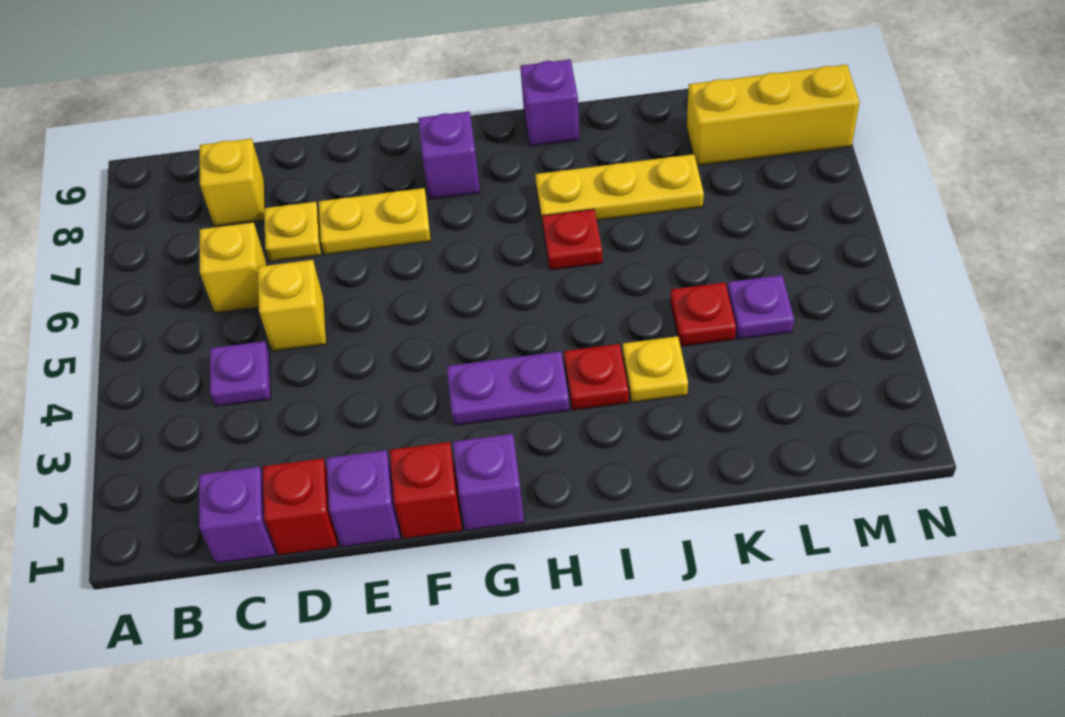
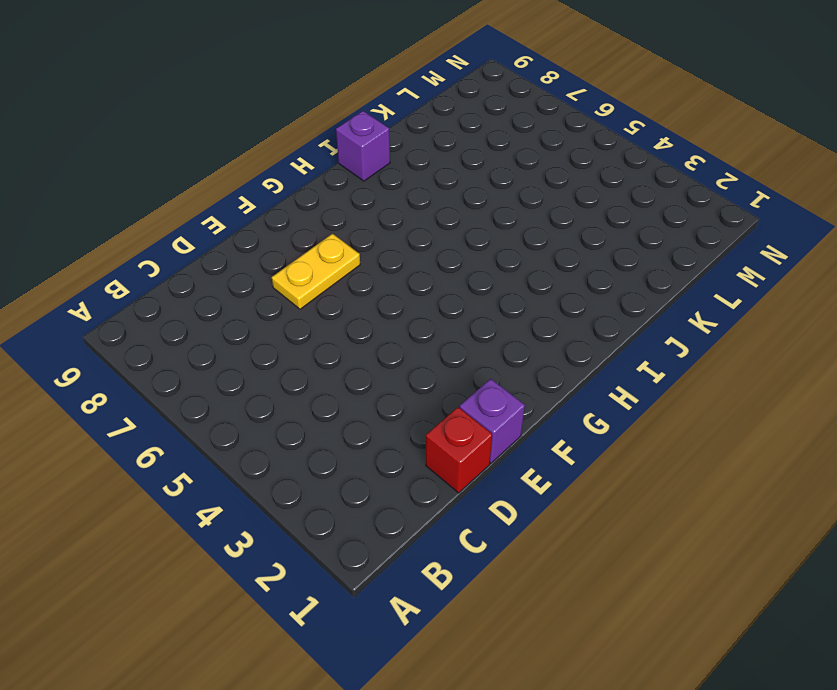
none -> purple 1x1 brick [199,467,275,563]
none -> purple 1x1 plate [210,341,271,407]
none -> yellow 1x1 brick [199,222,267,313]

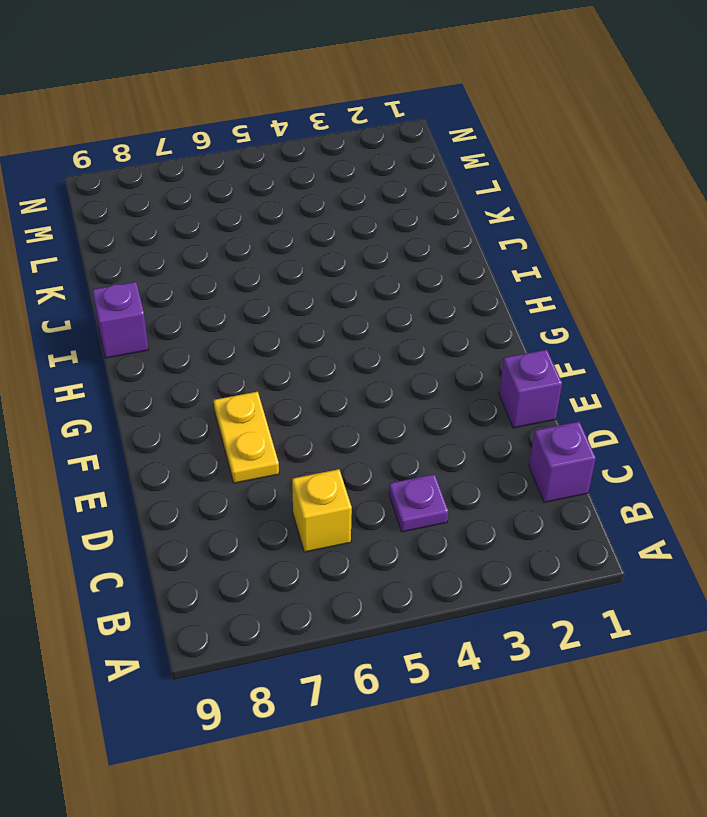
none -> yellow 1x1 brick [199,138,265,226]
none -> red 1x1 brick [263,458,338,555]
none -> yellow 1x1 brick [258,260,327,351]

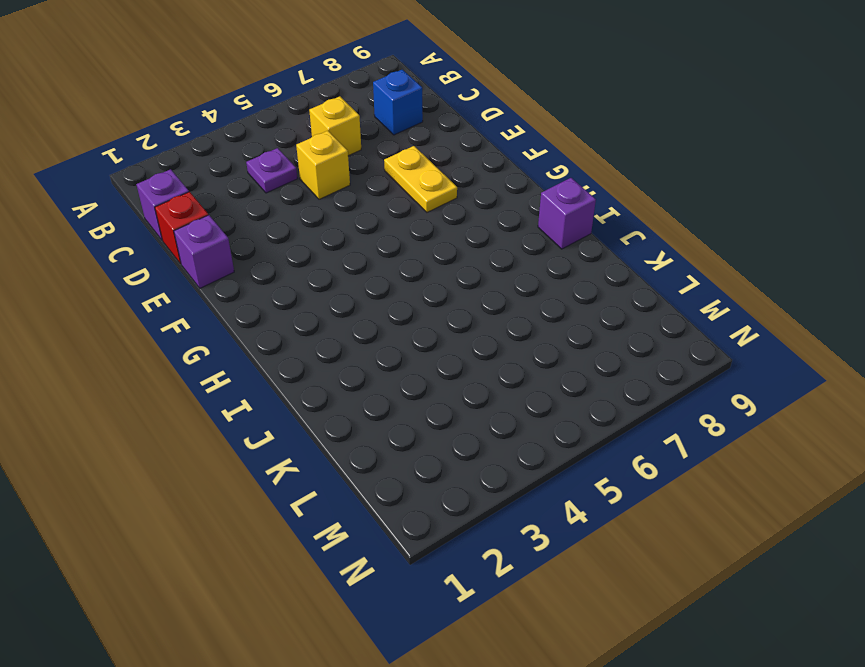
blue 1x1 brick [373,70,423,135] -> yellow 1x1 brick [199,138,265,226]
none -> yellow 1x1 plate [264,202,322,262]
none -> red 1x1 brick [390,442,462,539]
none -> purple 1x1 brick [453,434,524,530]

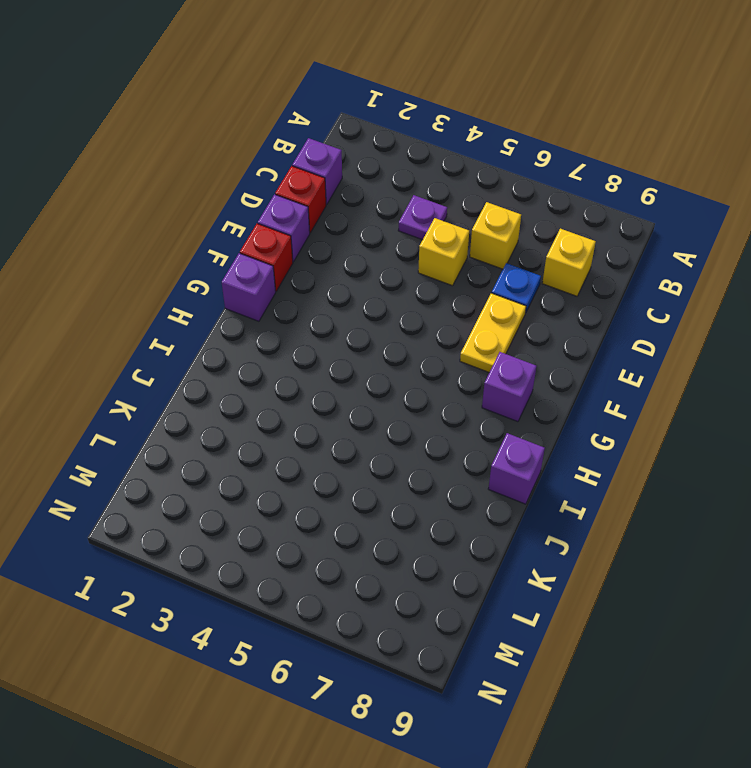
blue 1x1 plate [492,263,541,313] -> yellow 1x1 plate [264,202,322,262]
none -> purple 1x2 plate [447,351,569,426]
none -> red 1x1 plate [564,344,629,410]
none -> red 1x1 plate [542,209,602,270]

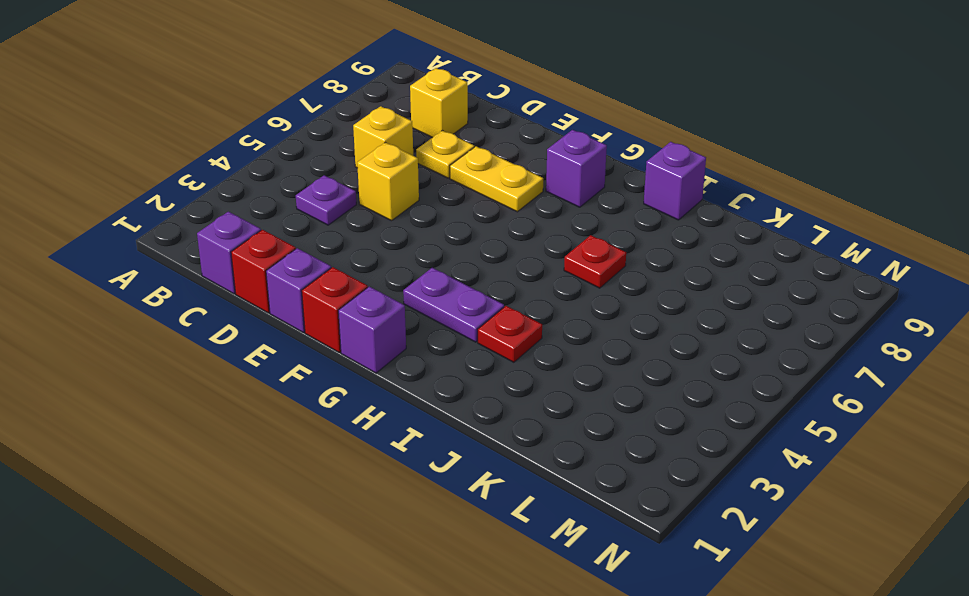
none -> yellow 1x3 plate [535,154,704,225]
none -> yellow 1x1 plate [623,336,688,402]
none -> red 1x1 plate [670,282,736,347]

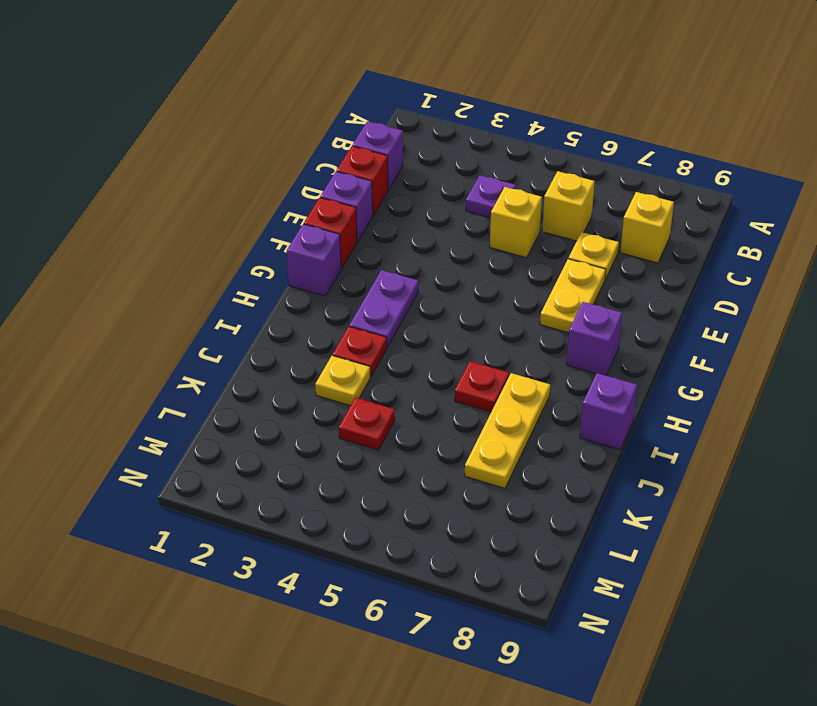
none -> purple 1x1 plate [727,275,794,339]
none -> yellow 1x3 brick [687,65,859,166]

